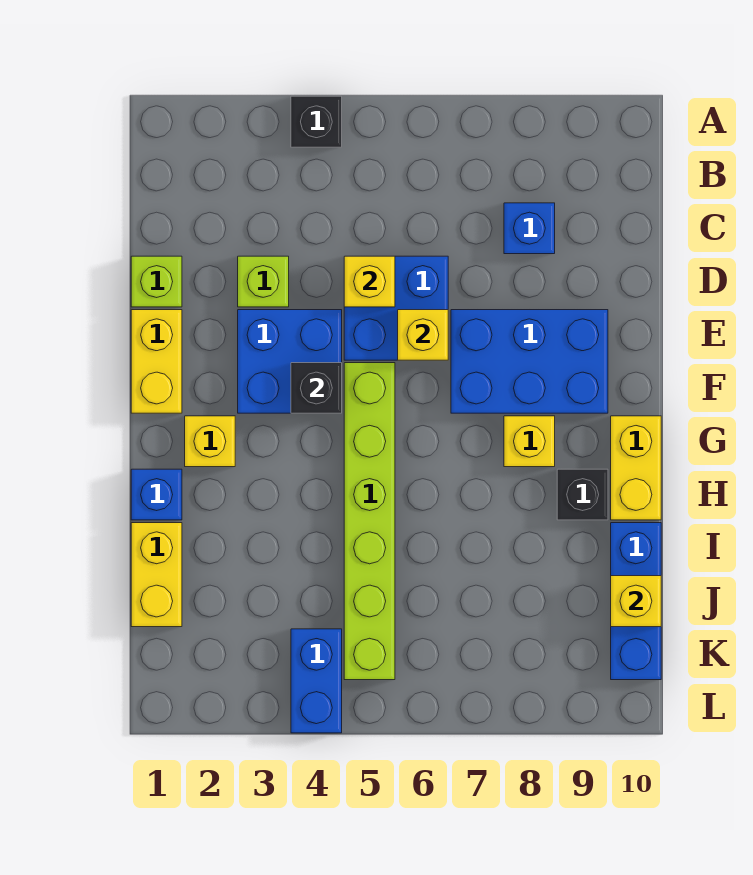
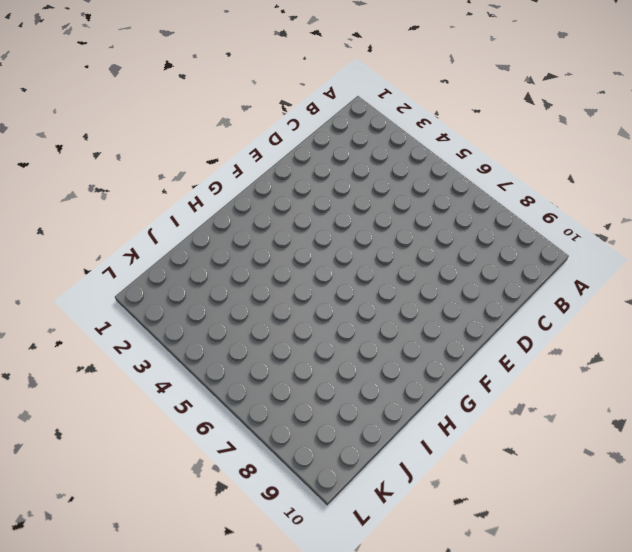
none -> black 1x1 brick [291,96,342,147]
none -> blue 1x1 brick [504,203,555,254]
none -> lime 1x1 brick [131,256,182,307]

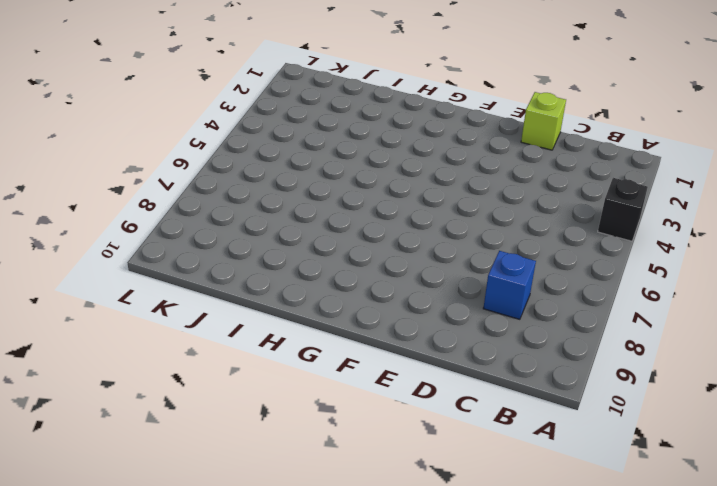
none -> lime 1x1 brick [238,256,289,307]
none -> blue 2x2 brick [344,256,448,360]
none -> yellow 1x2 brick [131,310,182,413]

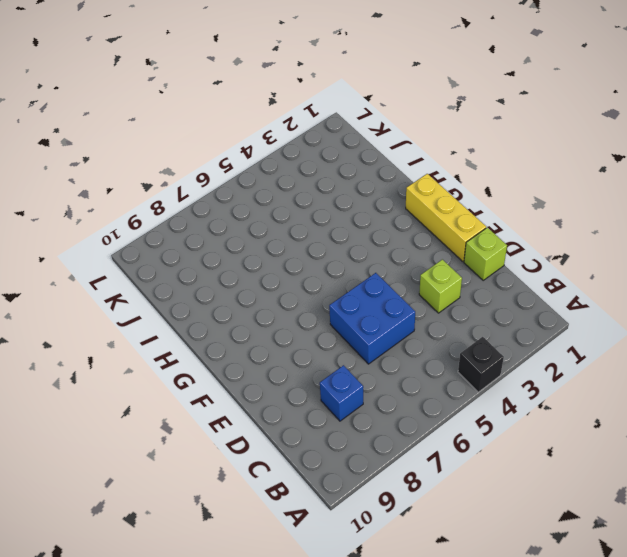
yellow 1x3 brick [406,174,486,261] -> yellow 1x2 brick [131,310,182,413]
none -> blue 2x2 brick [238,310,342,413]
none -> blue 2x3 brick [451,310,608,413]
none -> lime 1x6 brick [344,363,395,680]

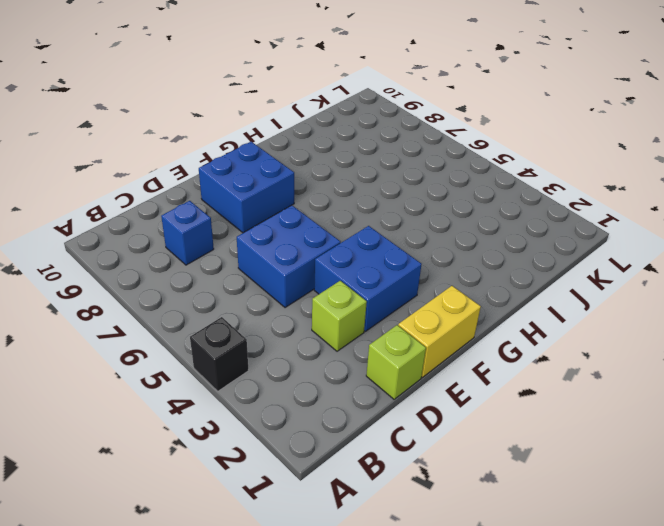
blue 2x2 brick [199,142,294,233] -> blue 2x3 brick [451,310,608,413]
none -> lime 1x6 brick [344,363,395,680]
none -> yellow 1x1 brick [185,416,235,467]
none -> yellow 1x1 brick [504,416,555,467]

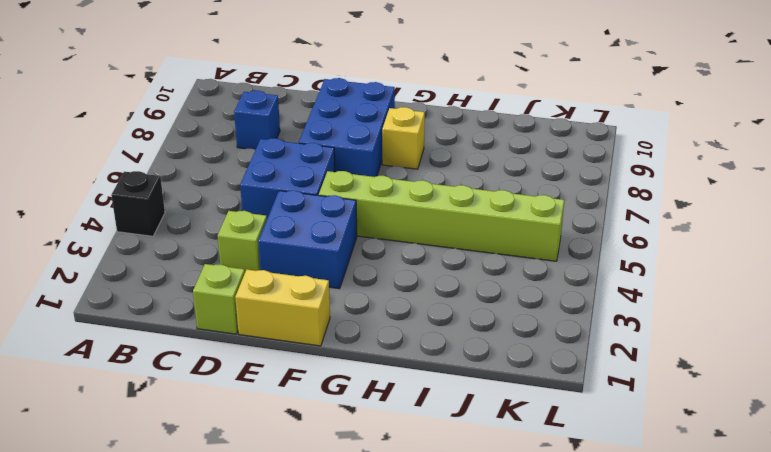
none -> yellow 1x1 brick [185,416,235,467]
none -> yellow 1x2 brick [611,416,661,520]
none -> blue 1x1 brick [131,469,182,520]

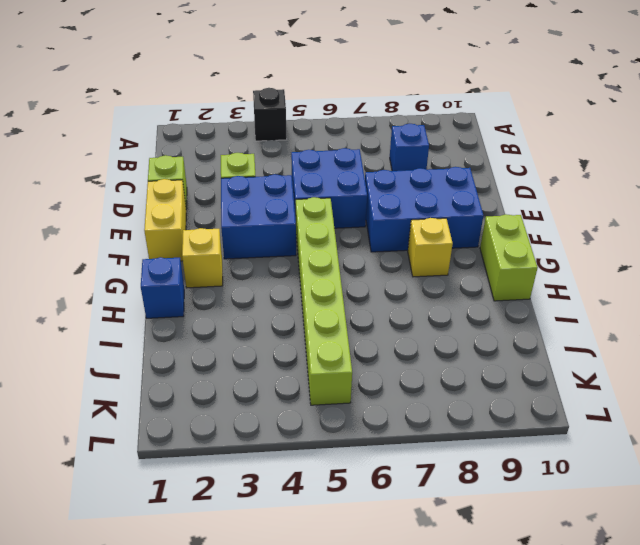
lime 1x2 brick [480,214,538,301] -> yellow 1x2 brick [611,416,661,520]
none -> black 1x1 brick [557,469,608,520]
none -> yellow 1x2 brick [131,523,182,627]
none -> blue 1x3 brick [611,523,661,680]

